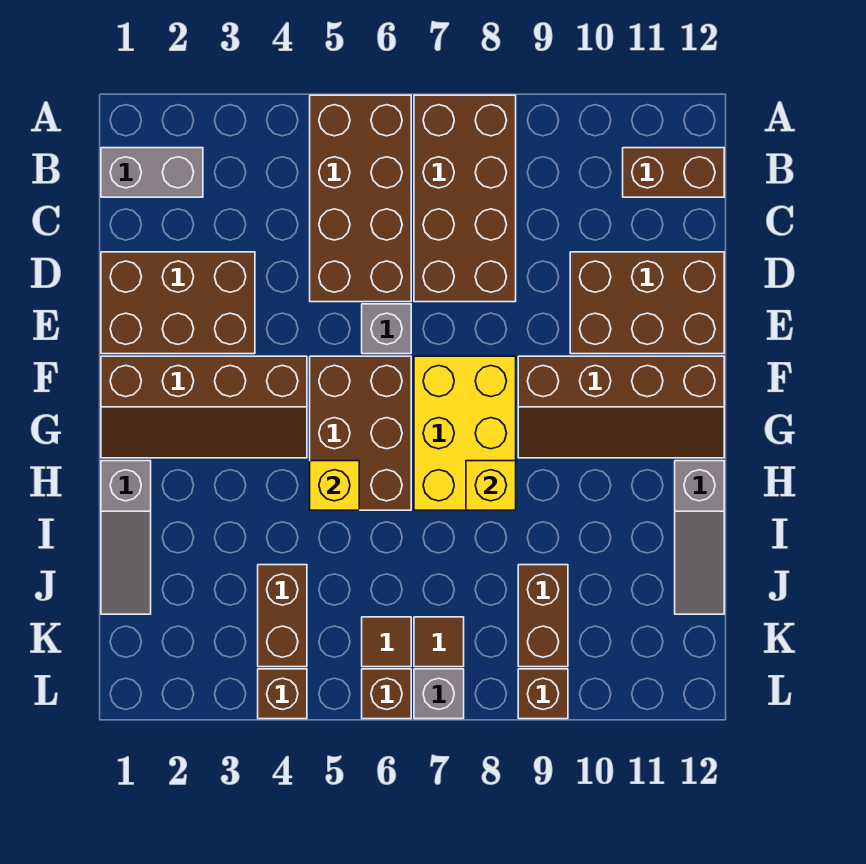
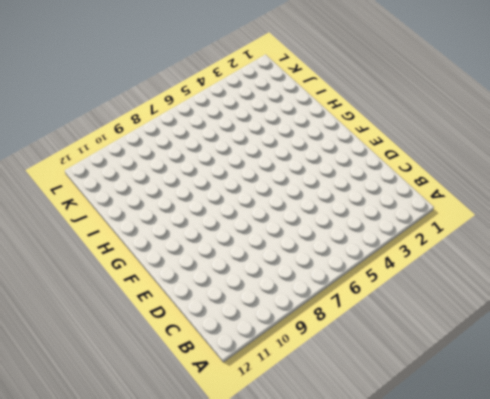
none -> brown 2x4 brick [310,95,411,302]
none -> brown 2x4 brick [414,95,516,302]
none -> grey 1x2 brick [101,148,203,197]

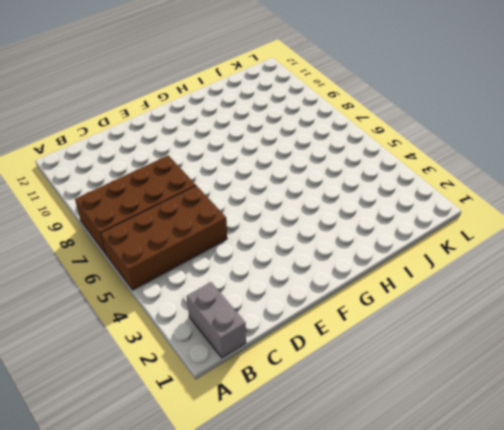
none -> brown 1x2 brick [623,148,724,197]
none -> brown 2x3 brick [101,252,255,354]
none -> brown 2x3 brick [570,252,724,354]

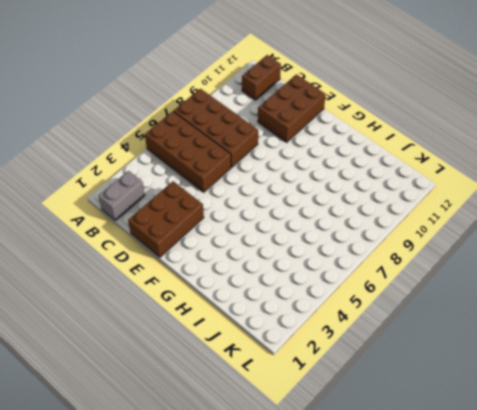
none -> grey 1x1 brick [362,304,411,354]
none -> brown 2x4 slope [101,356,307,458]
none -> brown 2x3 brick [310,356,411,510]

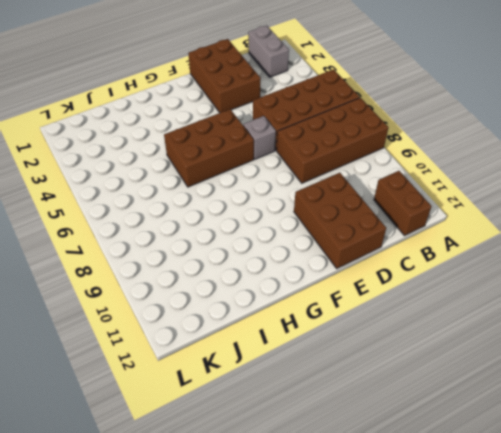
none -> brown 2x4 slope [101,356,307,458]
none -> yellow 2x3 brick [414,356,516,510]
none -> brown 2x4 slope [518,356,724,458]

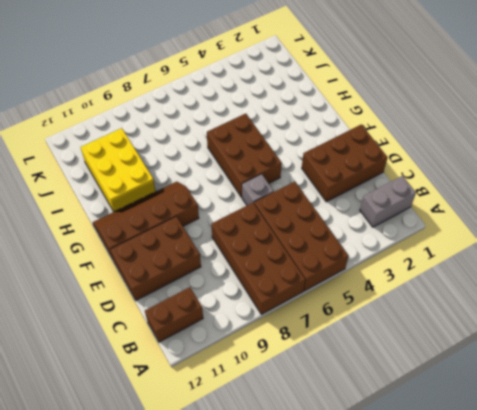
yellow 2x3 brick [81,128,156,212] -> yellow 2x3 brick moved to [414,356,516,510]
none -> brown 2x4 slope [101,356,307,458]
none -> grey 1x3 slope [101,461,151,614]
none -> grey 1x3 slope [675,461,724,614]

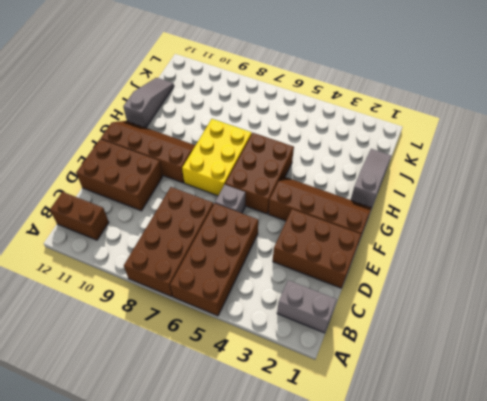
none -> brown 1x2 brick [258,565,307,667]
none -> brown 1x2 brick [518,565,568,667]
none -> brown 1x1 tile [362,617,411,667]

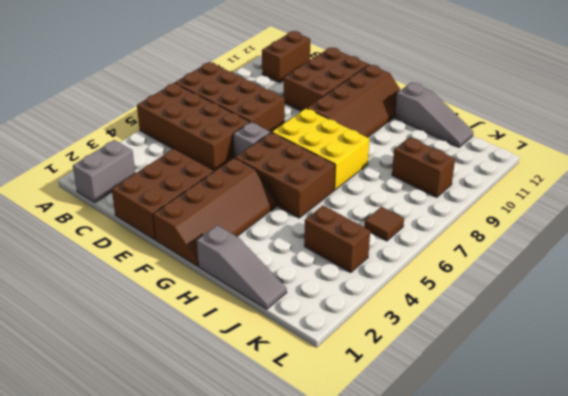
none -> brown 1x1 tile [414,617,464,667]
none -> brown 1x1 brick [258,669,307,719]
none -> brown 1x1 brick [362,669,411,719]

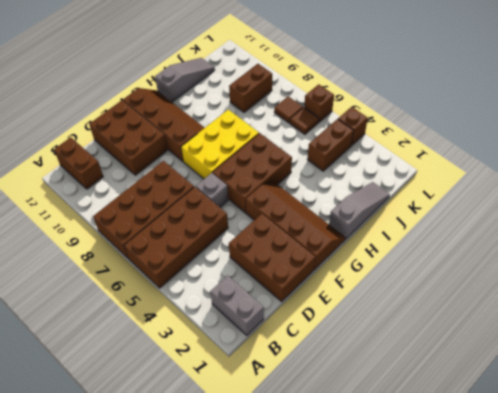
none -> grey 1x1 brick [414,669,464,719]
none -> brown 1x1 brick [518,669,568,719]
none -> yellow 1x1 brick [310,461,359,510]

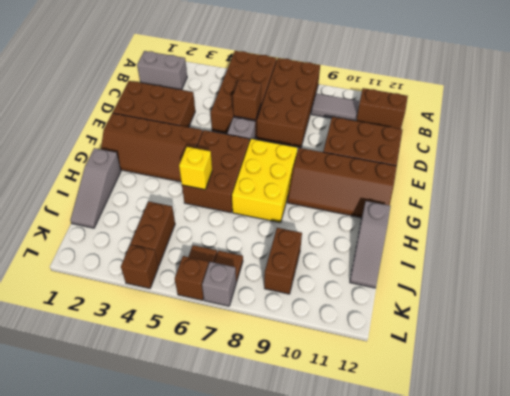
grey 1x2 tile [311,94,359,121] -> none
brown 1x1 brick [233,80,261,120] -> brown 1x1 brick moved to [518,669,568,719]
none -> yellow 1x1 brick [466,461,516,510]

